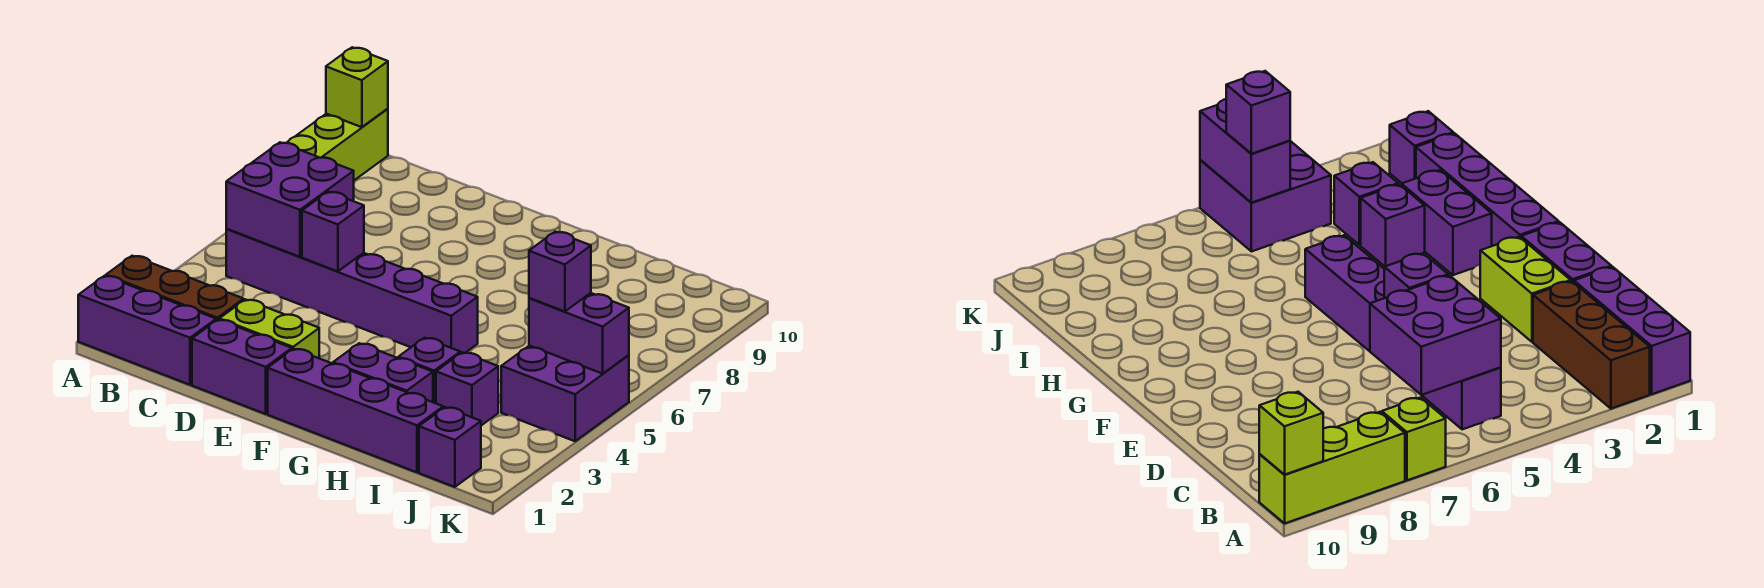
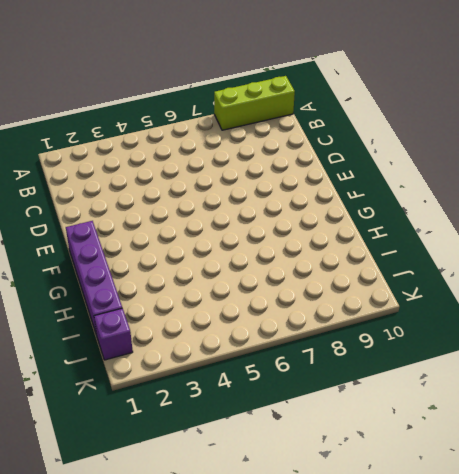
none -> purple 1x3 brick [78,276,216,385]
none -> brown 1x3 brick [106,256,244,320]
none -> lime 1x1 brick [1382,398,1446,480]

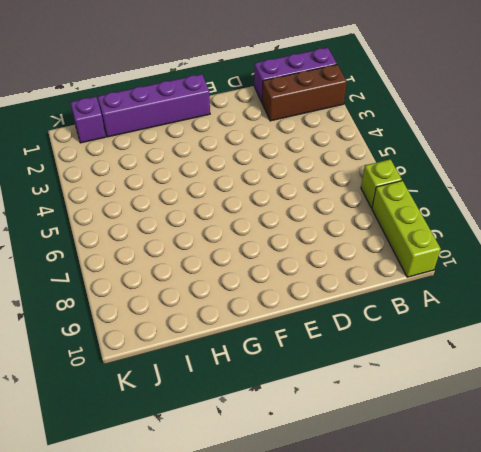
none -> purple 1x6 brick [226,229,478,354]
none -> purple 1x2 brick [192,320,292,414]
none -> lime 1x2 brick [219,299,319,358]

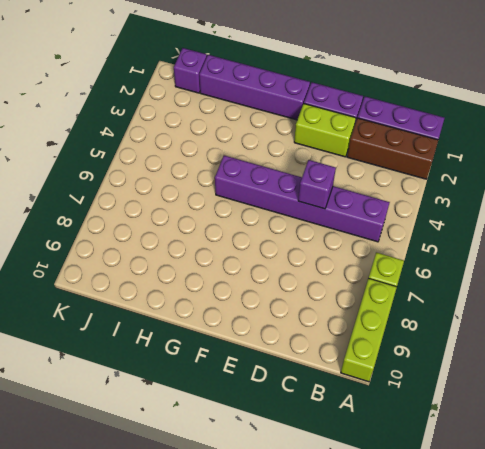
none -> purple 1x2 brick [333,343,433,402]
none -> purple 1x1 brick [398,338,460,403]
none -> purple 1x1 brick [436,352,498,425]

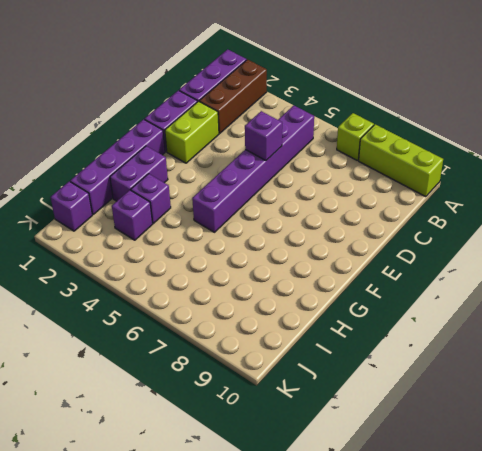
none -> purple 2x2 brick [501,346,629,441]
none -> lime 1x1 brick [326,47,388,127]
none -> purple 2x2 brick [226,142,354,257]

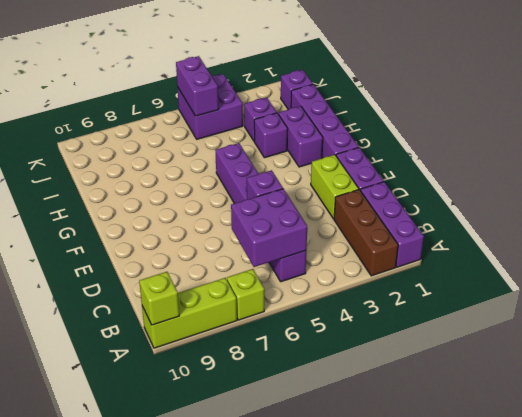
none -> purple 1x1 brick [529,232,591,312]

